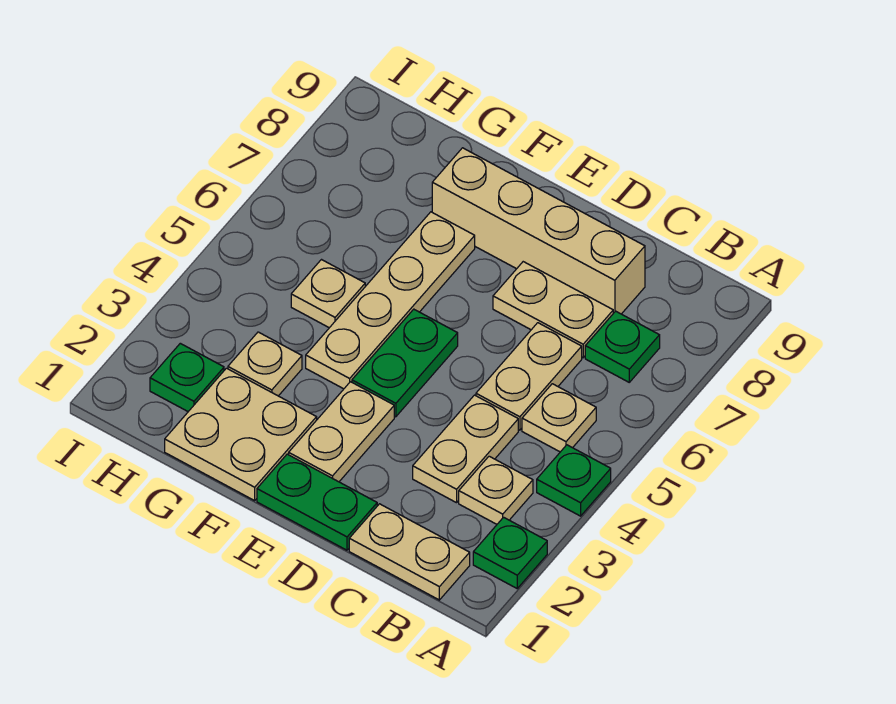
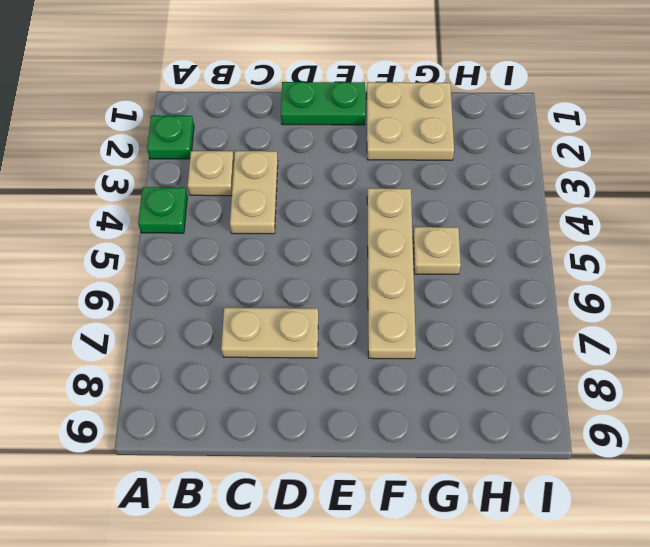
none -> tan 1x2 plate [349,504,470,600]
none -> tan 1x1 plate [522,384,596,452]
none -> green 1x1 plate [585,311,660,382]

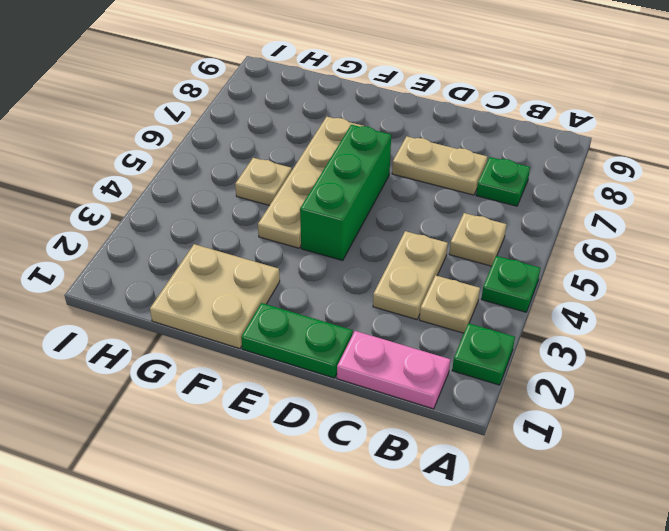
pink 1x2 plate [337,331,450,409] -> tan 1x2 plate [349,504,470,600]
green 1x3 brick [300,125,391,261] -> green 1x2 plate [352,309,458,417]
none -> tan 1x2 plate [476,323,582,430]
none -> tan 1x4 brick [432,148,645,314]
none -> tan 1x2 plate [289,382,394,482]

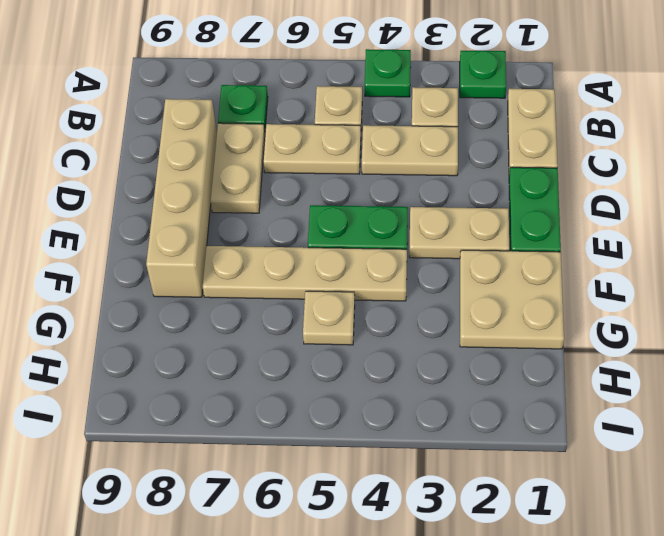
none -> tan 1x1 plate [228,332,302,396]
none -> green 1x1 plate [150,343,224,412]

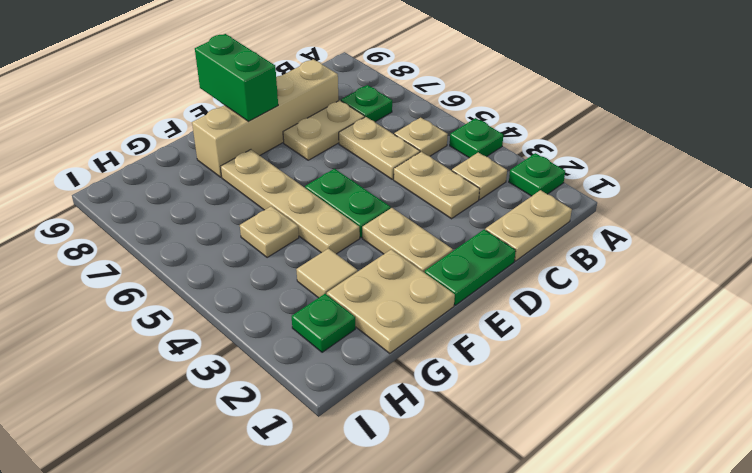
green 1x2 brick [195,34,278,121] -> none
tan 1x1 tile [296,248,357,298] -> tan 1x1 plate [228,332,302,396]

